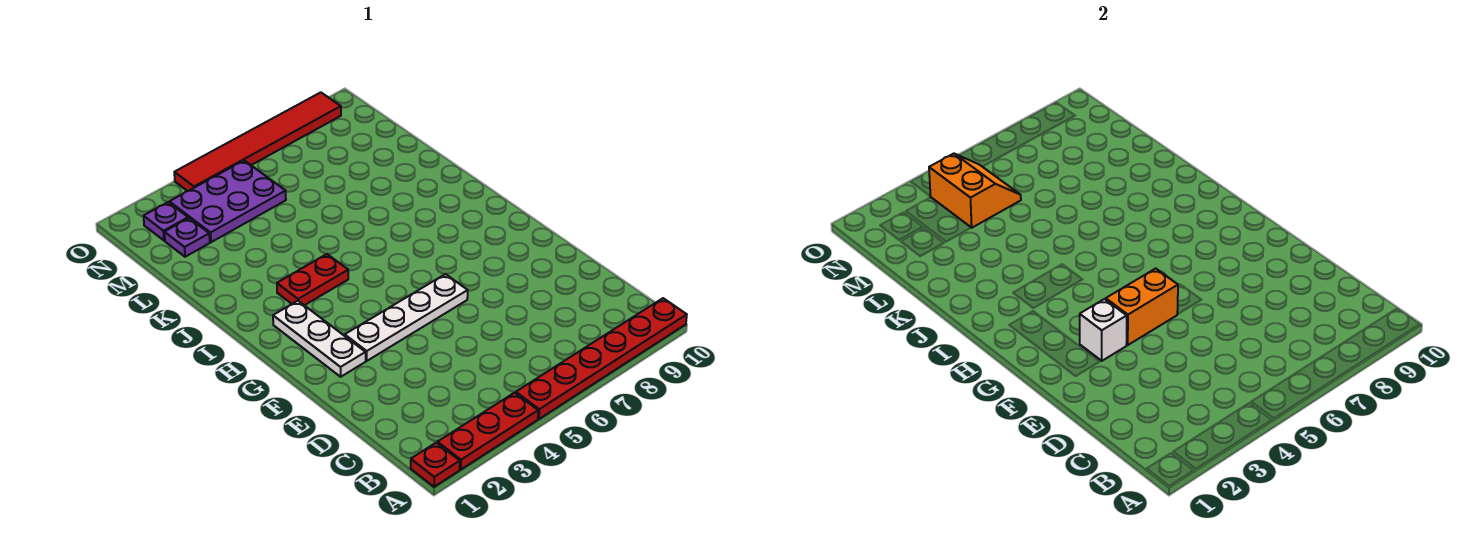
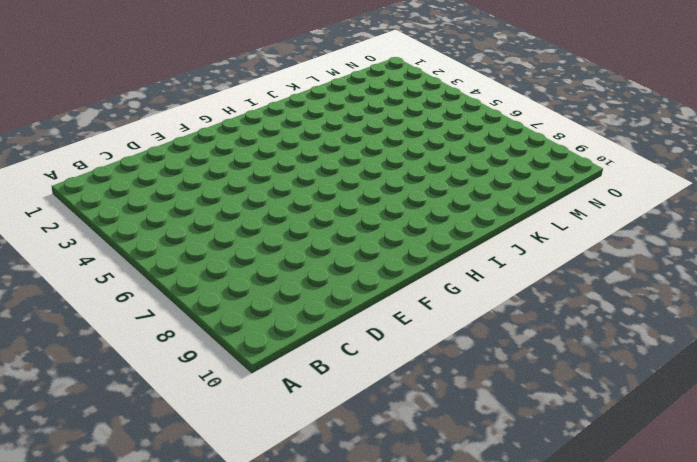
none -> red 1x1 plate [411,443,460,487]
none -> red 1x3 plate [437,393,538,469]
none -> red 1x6 plate [516,298,687,419]

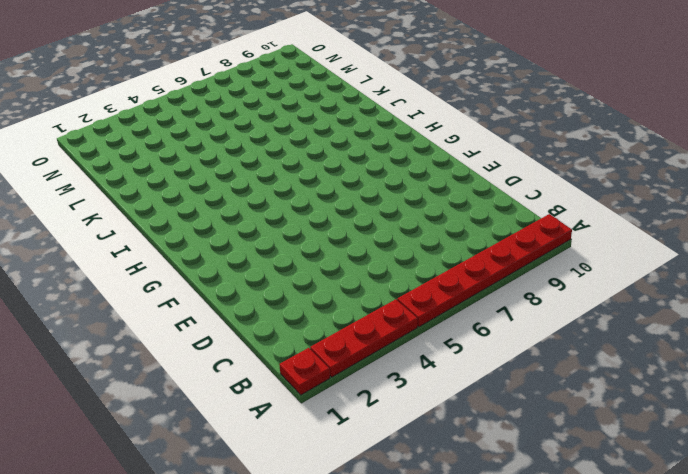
none -> white 1x3 plate [273,301,366,377]
none -> white 1x4 plate [345,274,468,361]
none -> red 1x2 plate [277,254,348,305]

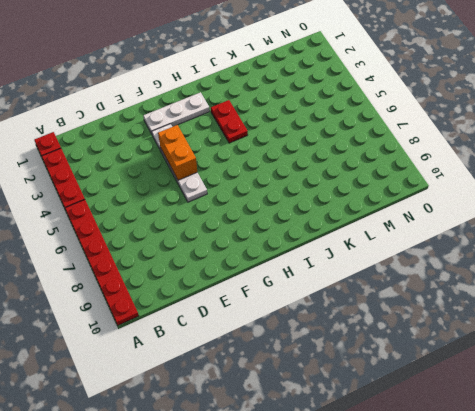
none -> purple 1x1 plate [164,218,210,257]
none -> purple 2x3 plate [169,161,286,242]
none -> purple 1x1 plate [144,202,188,240]

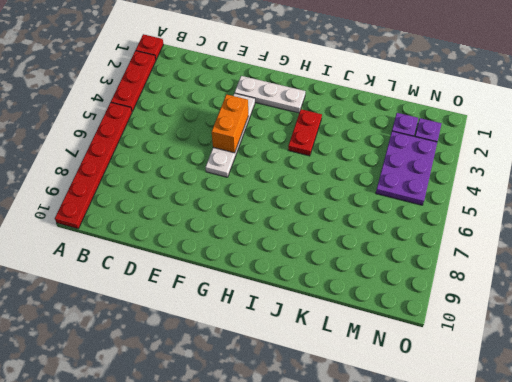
none -> red 1x6 tile [174,92,341,191]
none -> white 1x1 brick [1080,299,1127,361]
none -> orange 2x2 slope [929,154,1021,228]

